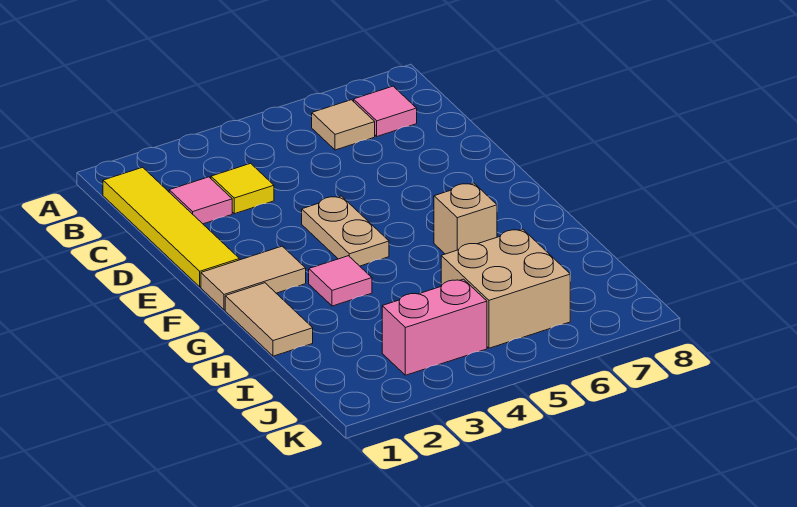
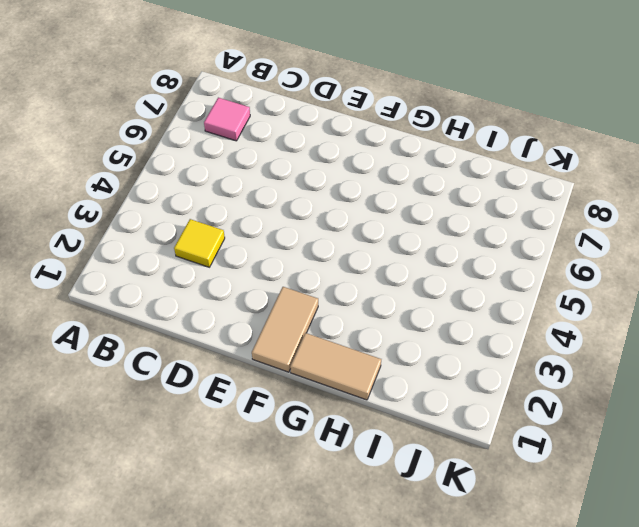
none -> yellow 1x4 tile [103,167,239,287]
none -> tan 1x1 tile [312,100,375,150]
none -> pink 1x1 tile [169,177,232,224]

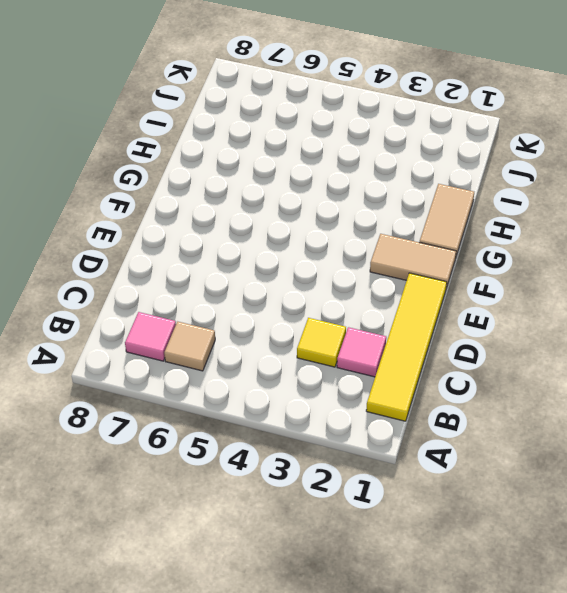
none -> tan 1x2 plate [302,196,389,266]
none -> pink 1x1 tile [309,256,372,306]
none -> tan 1x1 brick [434,183,497,254]

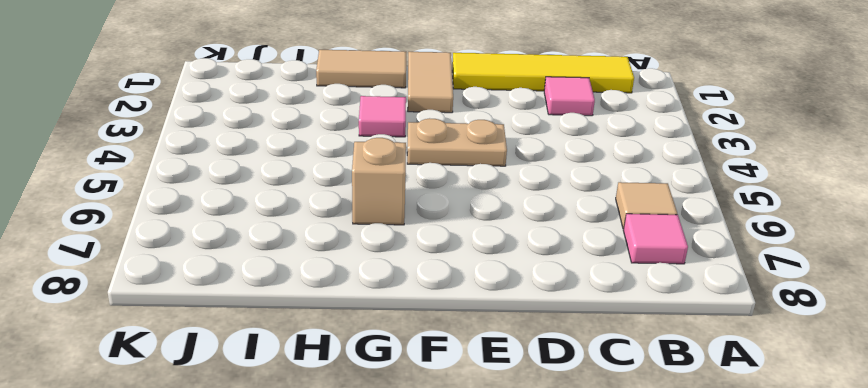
none -> yellow 1x1 tile [211,163,274,214]
none -> tan 2x2 brick [441,229,570,348]
none -> pink 1x2 brick [382,279,487,375]

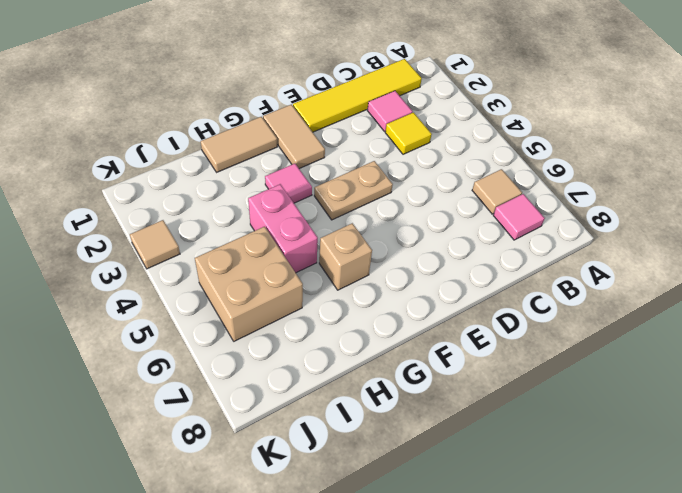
pink 1x2 brick [248,184,318,273] -> pink 1x2 brick moved to [382,279,487,375]
tan 1x1 tile [130,220,180,269] -> none

